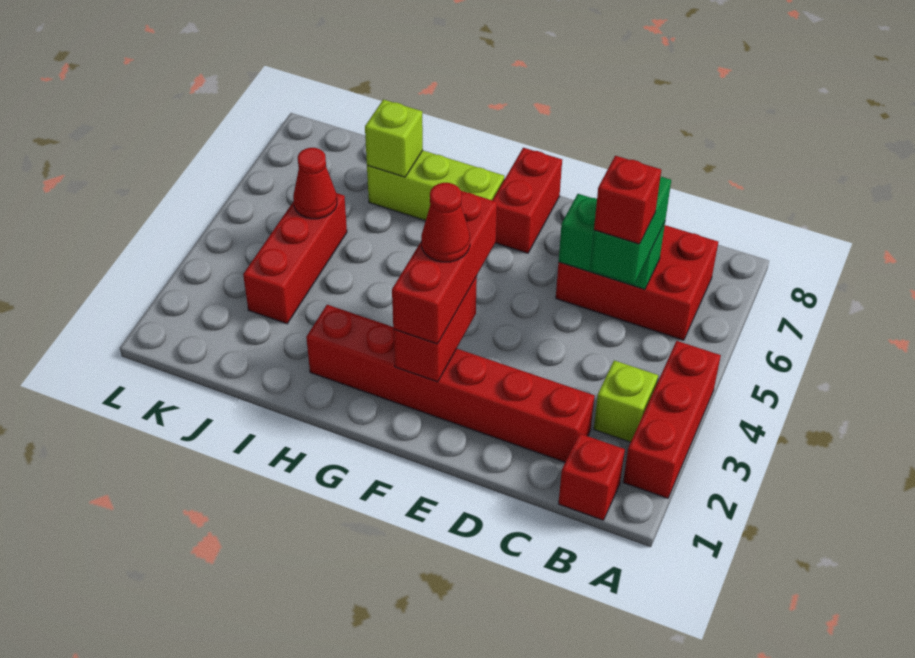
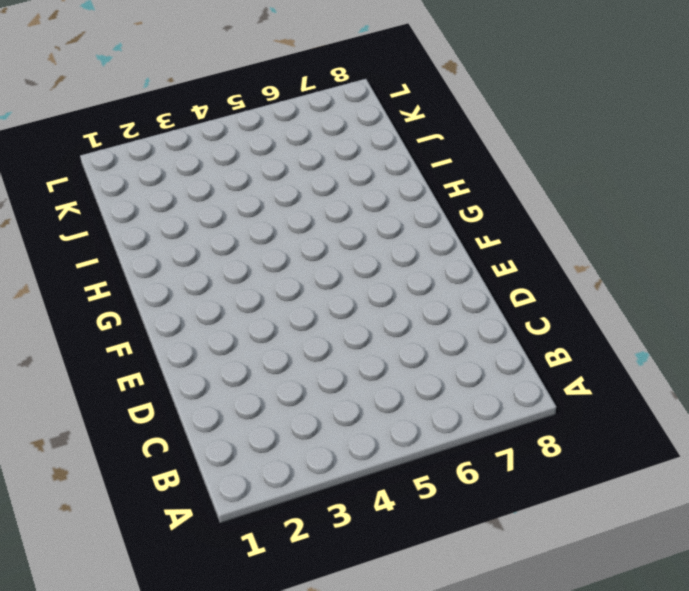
none -> red 1x3 brick [623,341,721,498]
none -> red 1x1 brick [559,433,625,520]
none -> lime 1x1 brick [594,360,658,442]

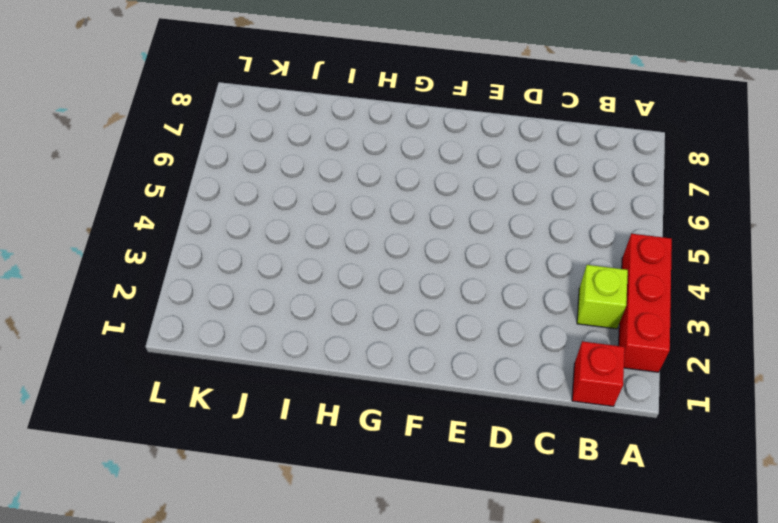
none -> red 2x3 brick [556,225,718,340]
none -> red 1x6 brick [306,305,594,462]
none -> red 1x2 brick [493,148,562,253]

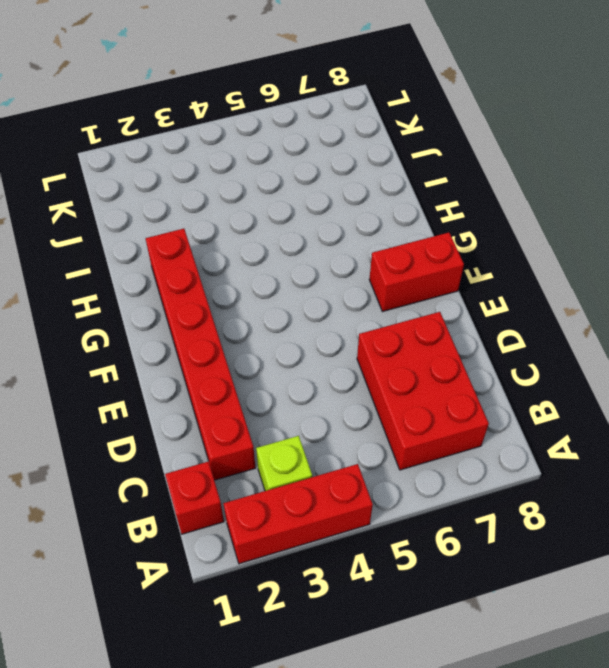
none -> lime 1x3 brick [367,151,504,221]
none -> red 1x3 brick [243,193,347,324]
none -> green 1x2 brick [559,194,665,290]

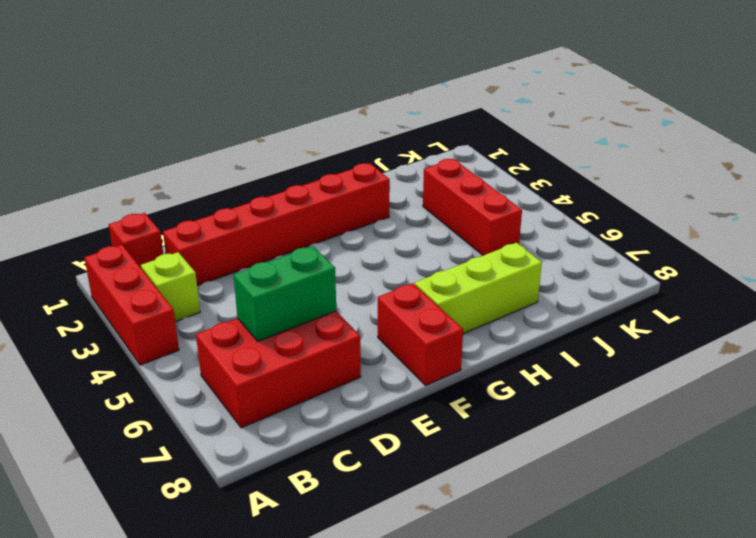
none -> red 1x2 brick [393,277,477,382]
none -> lime 1x1 brick [365,99,423,177]
none -> red 1x1 cone [293,148,337,219]

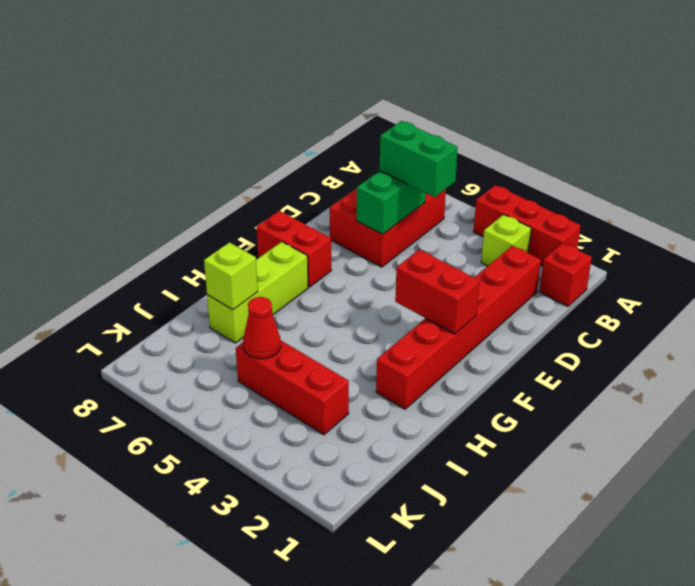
none -> red 1x3 brick [392,191,497,344]
none -> red 1x1 brick [594,156,661,244]
none -> red 1x1 cone [421,183,470,262]

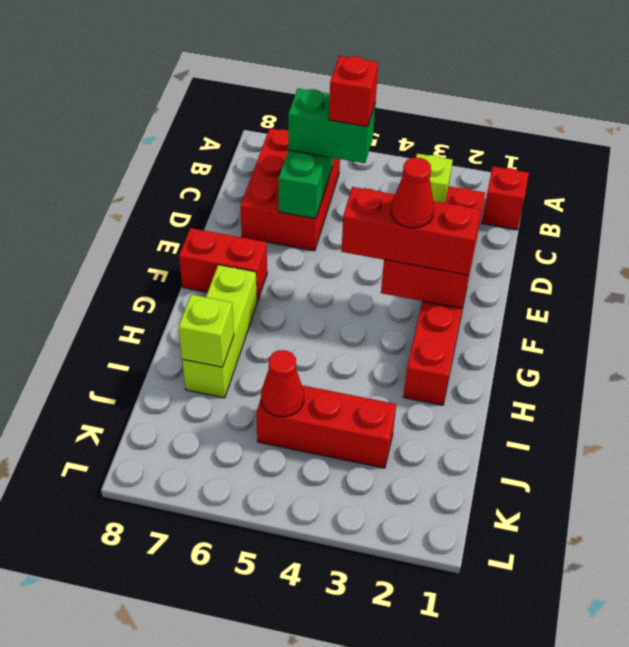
none -> red 1x3 brick [623,341,721,498]

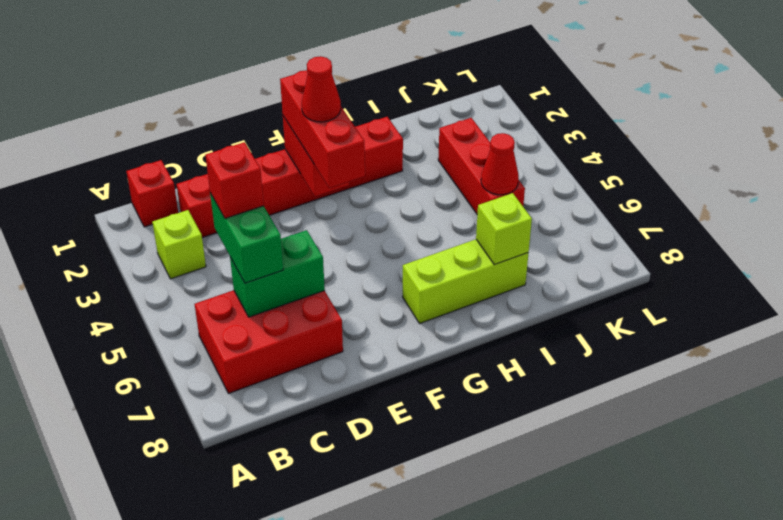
none -> red 1x3 brick [623,341,721,498]
none -> red 1x2 brick [493,148,562,253]

